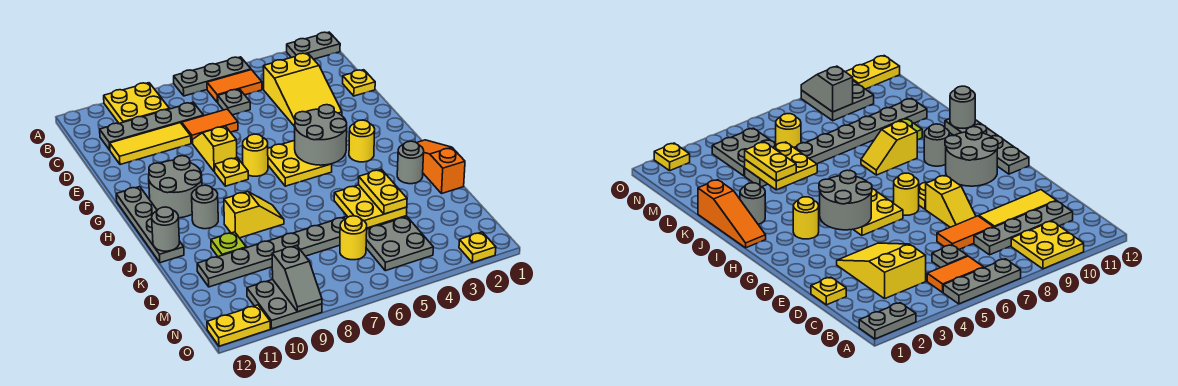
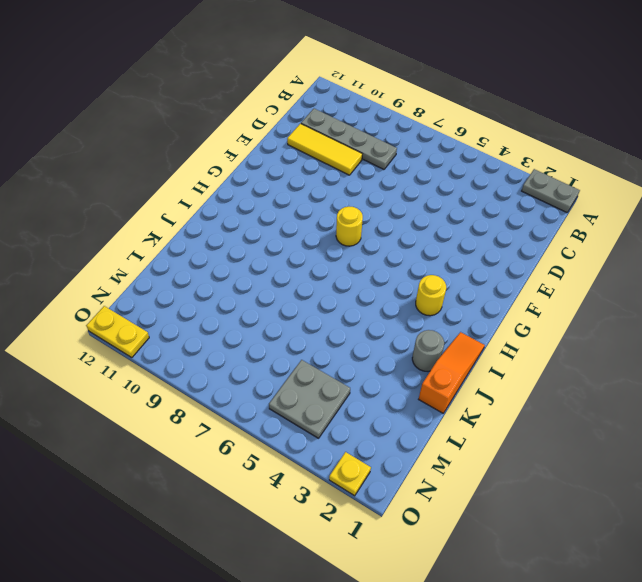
none -> grey 1x3 plate [174,57,251,96]
none -> yellow 2x2 plate [104,83,169,123]
none -> orange 1x2 tile [207,70,262,103]
none -> yellow 2x3 slope [263,53,342,127]

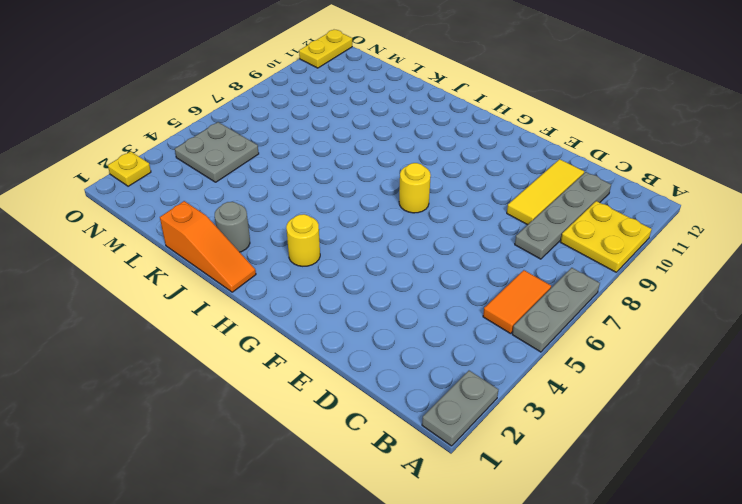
none -> yellow 2x3 slope [263,53,342,127]
none -> grey 1x1 plate [218,89,250,115]
none -> yellow 1x1 plate [343,70,375,96]
none -> orange 1x2 tile [182,109,238,143]

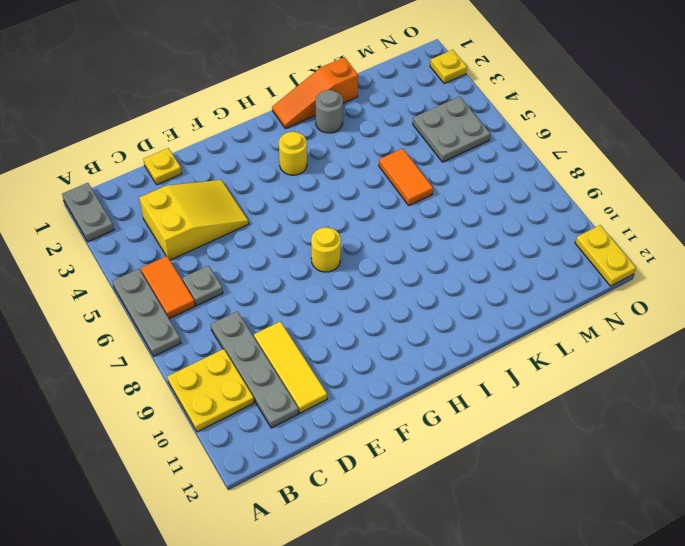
orange 1x2 tile [379,149,433,205] -> orange 1x2 tile moved to [182,109,238,143]
none -> yellow 1x2 slope [193,126,237,172]
none -> yellow 2x2 plate [268,140,332,186]
none -> yellow 1x1 plate [214,158,248,186]
none -> grey 2x2 round brick [149,156,202,218]

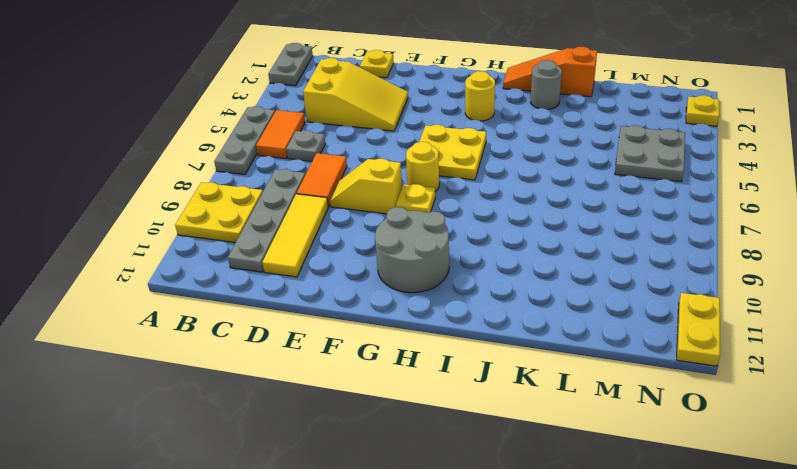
none -> grey 1x4 plate [116,187,184,263]
none -> grey 1x1 round brick [192,185,218,229]
none -> yellow 1x2 slope [224,192,284,238]
none -> lime 1x1 plate [211,232,246,257]

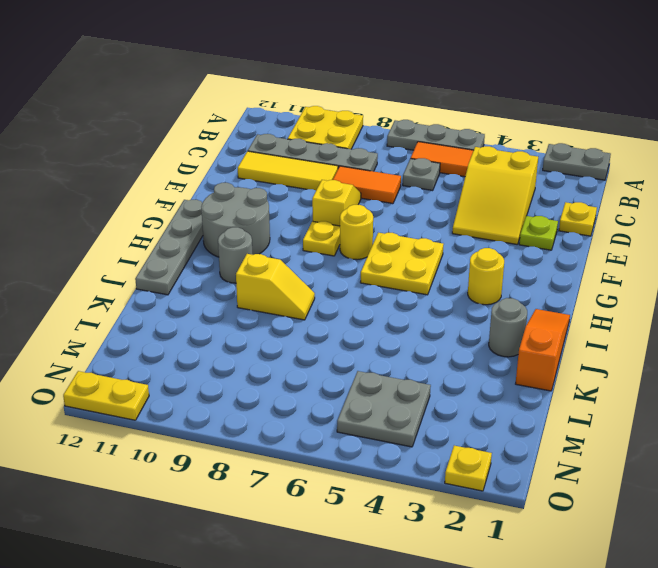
lime 1x1 plate [519,216,558,250] -> lime 1x1 plate moved to [211,232,246,257]
none -> grey 1x8 plate [197,216,406,287]
none -> yellow 1x1 round brick [340,216,367,260]
none -> grey 2x2 plate [247,280,322,329]
none -> grey 2x2 round brick [295,105,347,165]

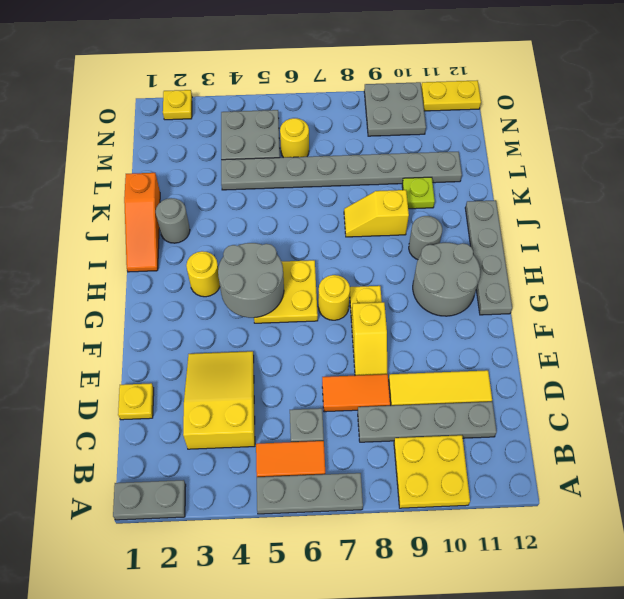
none -> grey 1x1 round brick [152,207,179,251]
none -> yellow 2x2 plate [334,185,407,228]
none -> grey 1x2 slope [272,245,322,312]
none -> yellow 1x2 plate [359,169,407,214]

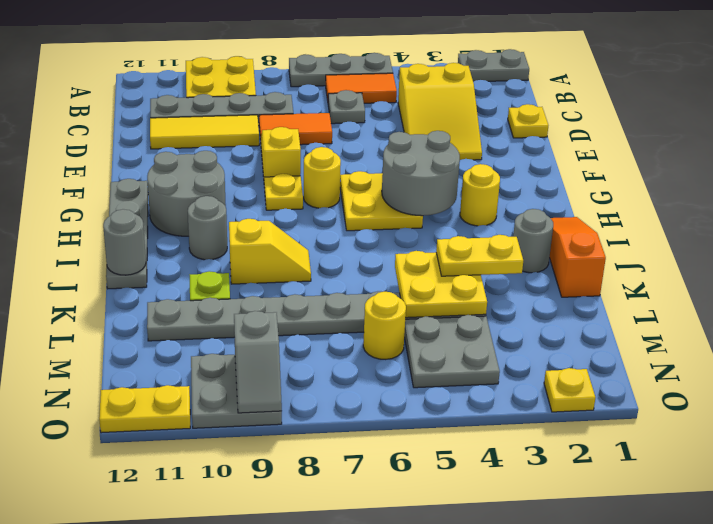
yellow 1x2 plate [436,235,523,276] -> yellow 1x2 plate turned to [359,169,407,214]

